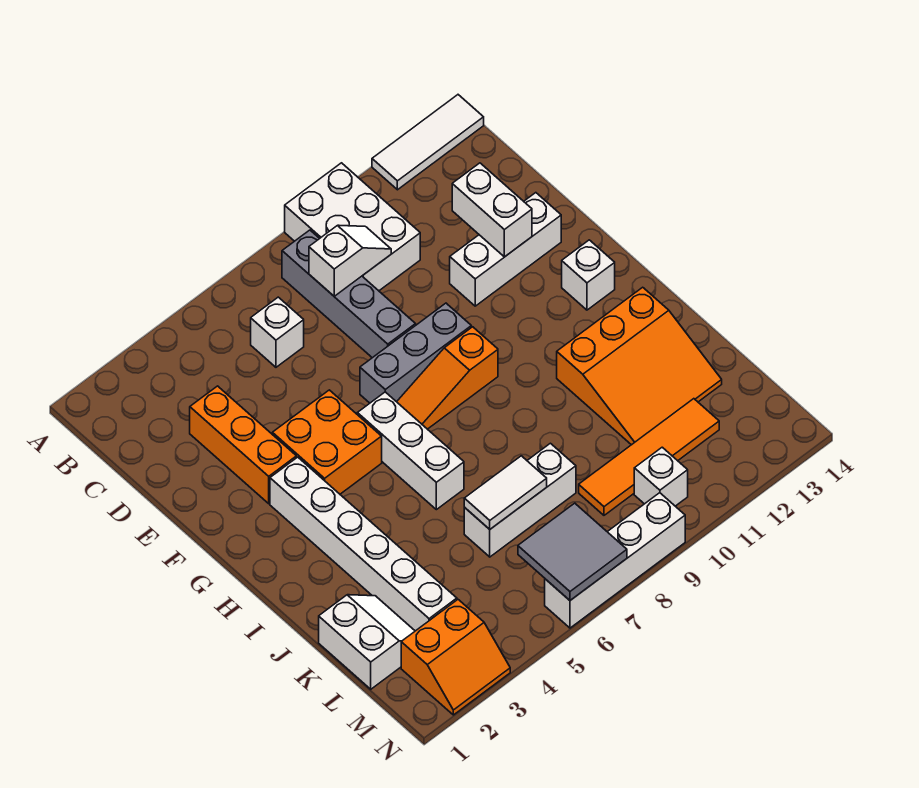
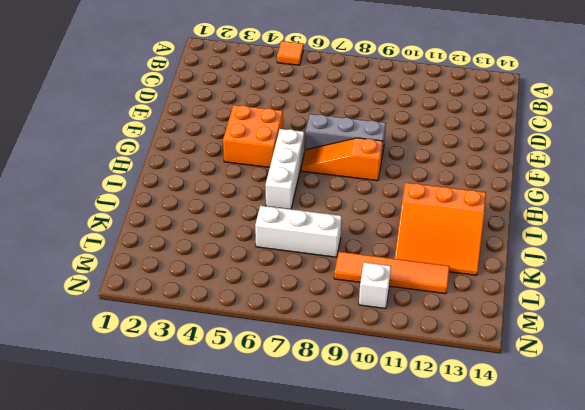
orange 1x1 tile [277,41,304,65] -> none
none -> white 2x3 brick [285,163,420,291]
none -> white 1x3 tile [372,95,484,190]
none -> grey 1x4 brick [282,230,416,358]

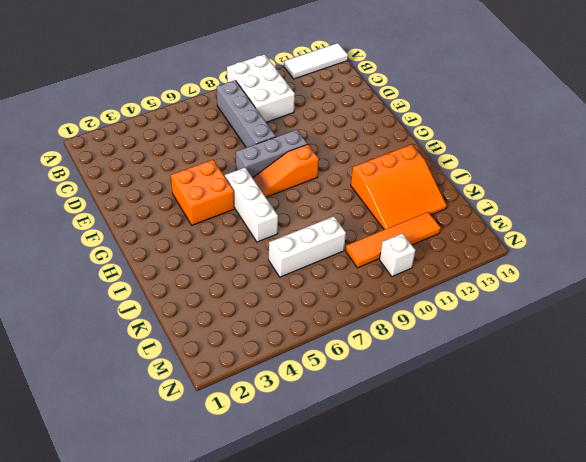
none -> white 1x1 brick [251,297,304,367]
none -> orange 1x3 brick [190,386,296,504]
none -> white 1x3 brick [450,193,561,306]

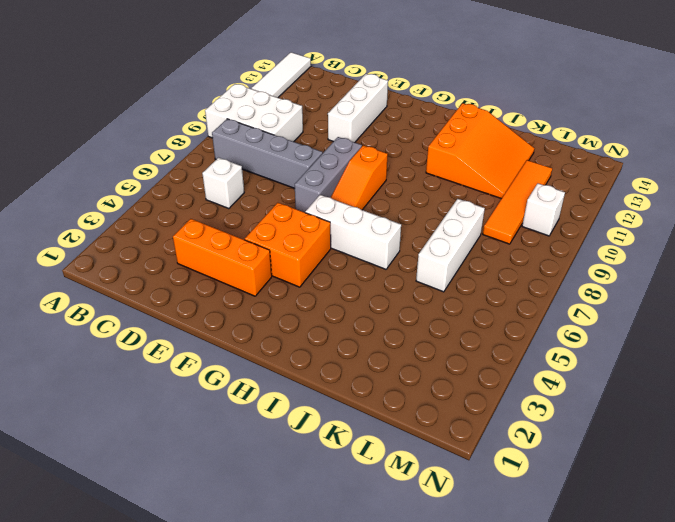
none -> white 1x6 brick [270,457,457,631]
none -> white 1x1 brick [562,240,615,310]
none -> white 2x2 slope [319,595,415,689]

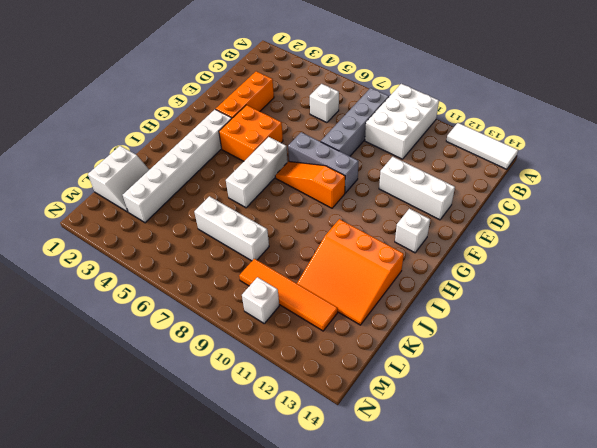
none -> orange 2x2 slope [401,600,510,715]
none -> white 1x4 brick [545,493,685,628]
none -> white 1x2 slope [309,225,391,296]

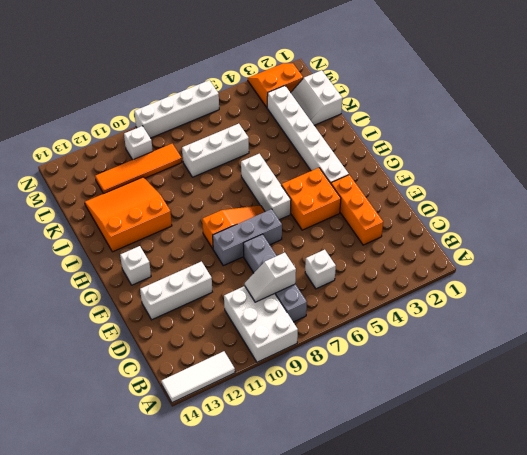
none -> white 1x2 brick [452,163,532,257]
none -> white 1x2 tile [464,456,547,529]
none -> grey 2x2 tile [518,503,627,600]

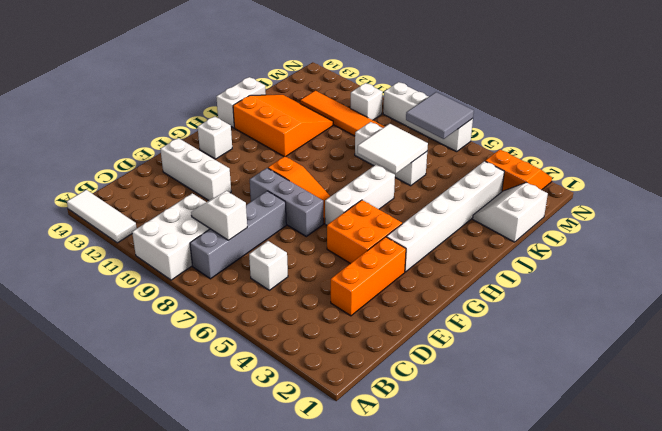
white 1x2 brick [216,77,266,128] -> white 1x2 brick moved to [452,163,532,257]
white 2x2 tile [358,124,428,174] -> white 1x2 tile [464,456,547,529]

